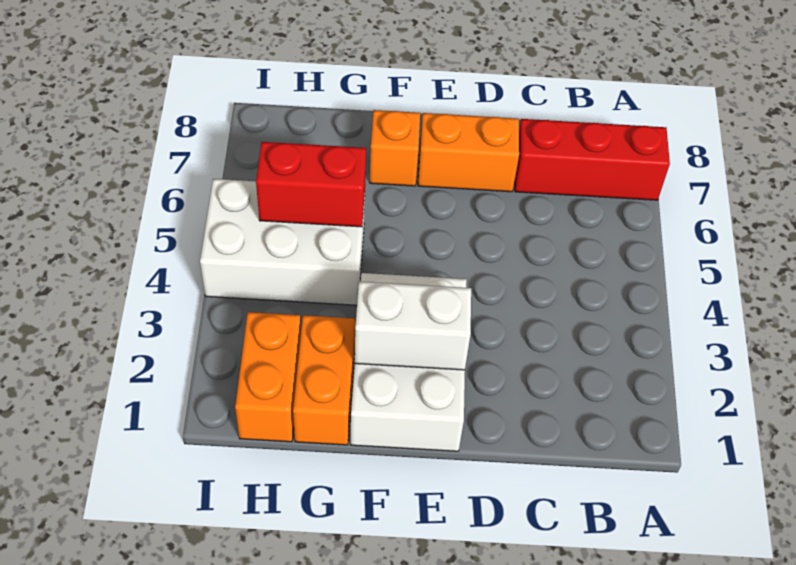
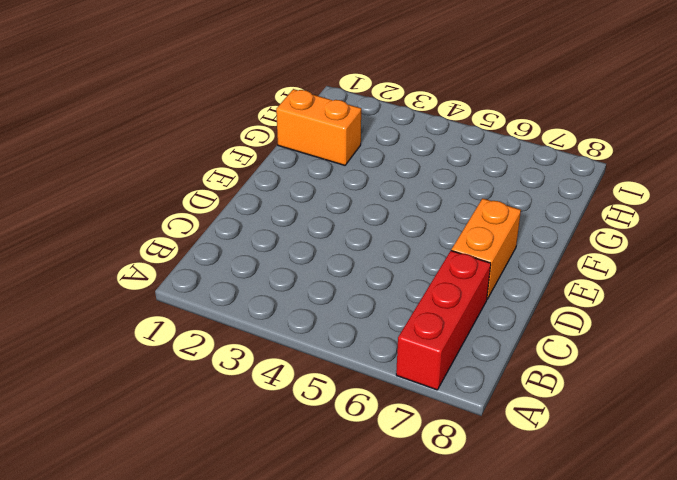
none -> white 2x3 brick [350,273,467,451]
none -> orange 1x1 brick [370,110,420,186]

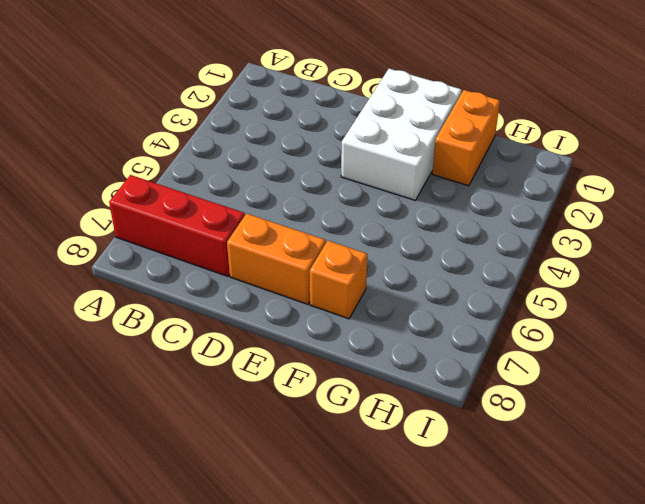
none -> white 2x3 brick [200,179,365,305]
none -> orange 1x2 brick [235,312,301,442]

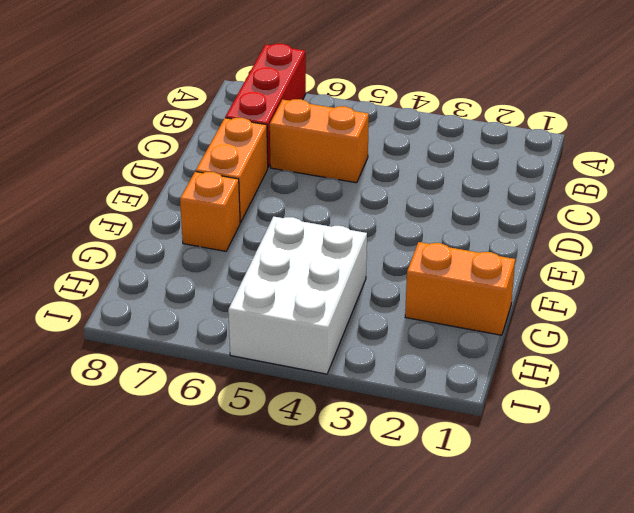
orange 1x2 brick [270,99,369,183] -> orange 1x2 brick moved to [235,312,301,442]
none -> white 2x3 brick [350,273,467,451]
none -> white 1x2 brick [355,282,471,370]

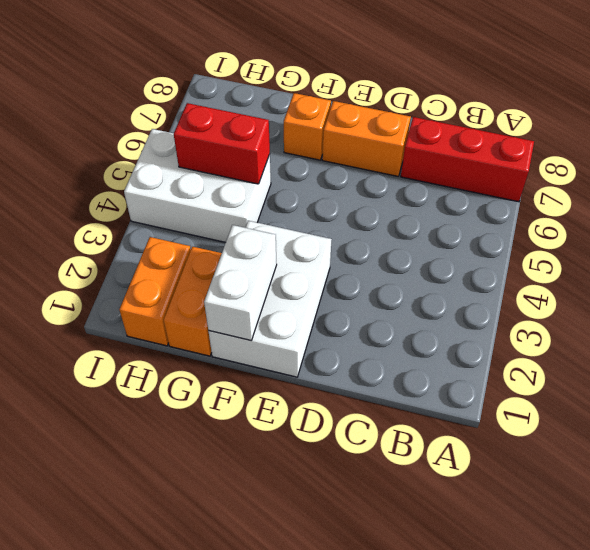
white 1x2 brick [204,225,277,341] -> white 1x2 brick turned to [355,282,471,370]

